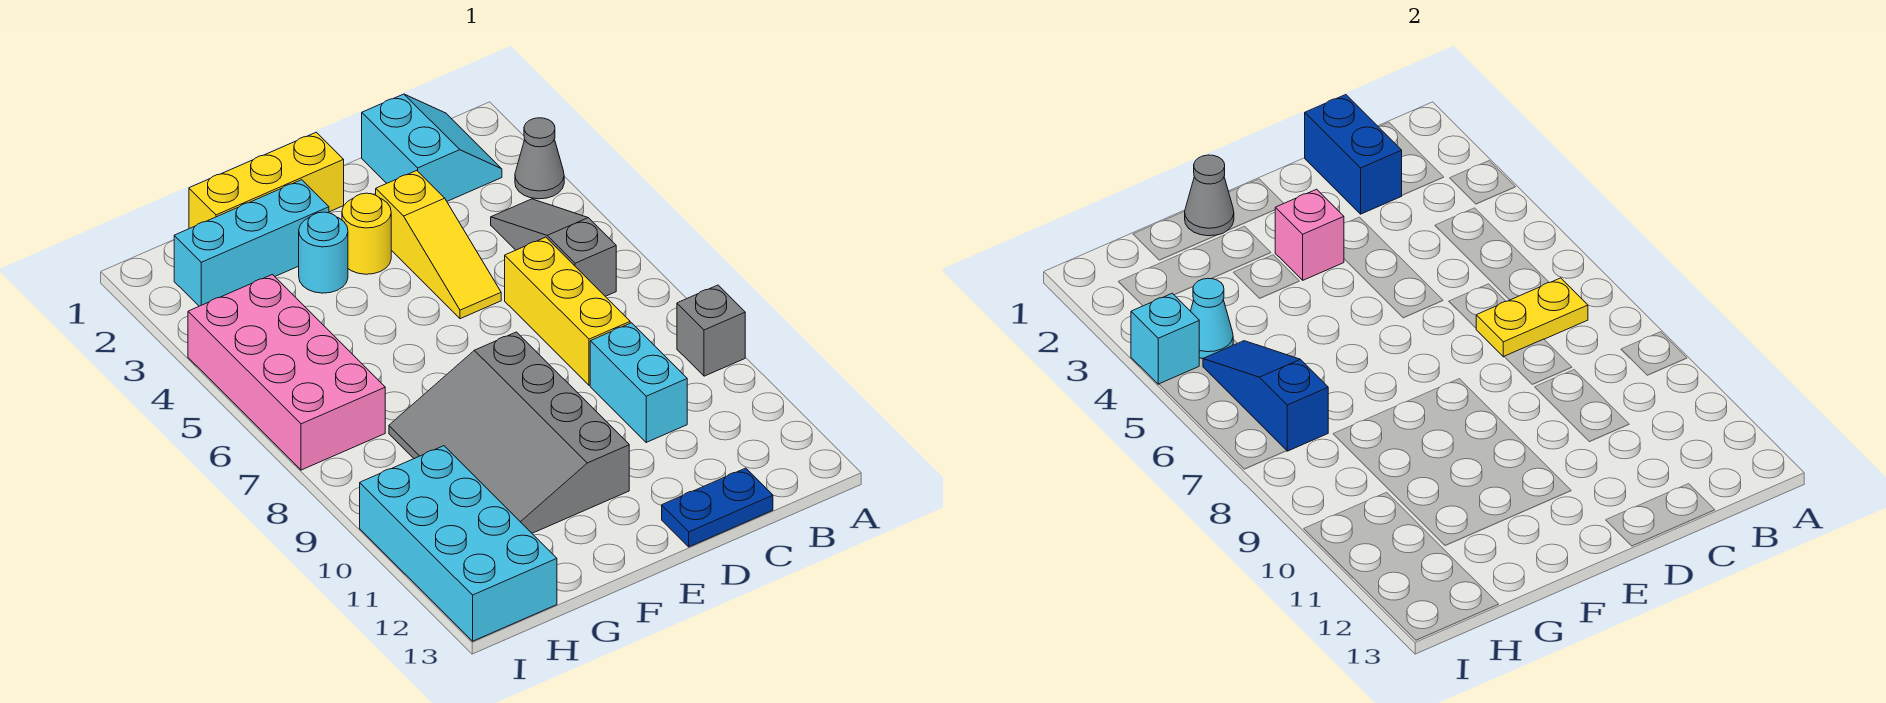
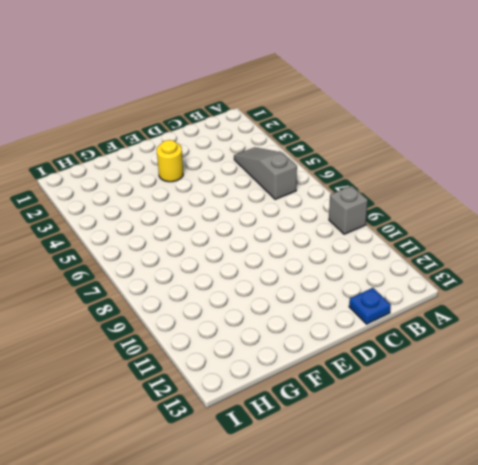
blue 1x1 plate [349,288,391,324] -> blue 1x2 plate [662,468,773,547]
none -> grey 1x1 cone [515,118,564,199]
none -> cyan 2x2 slope [362,94,502,201]
none -> yellow 1x3 brick [505,237,630,385]

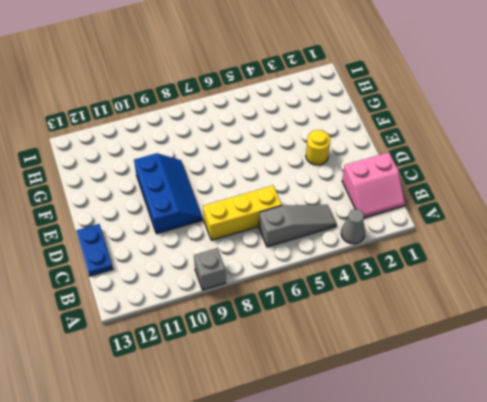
pink 2x2 slope [342,152,405,218] -> cyan 2x2 slope [362,94,502,201]
blue 2x3 slope [134,153,203,234] -> grey 3x4 slope [389,332,629,533]
none -> cyan 1x2 brick [590,323,687,442]
none -> yellow 1x3 slope [376,171,501,319]
none -> yellow 1x3 brick [189,132,344,229]

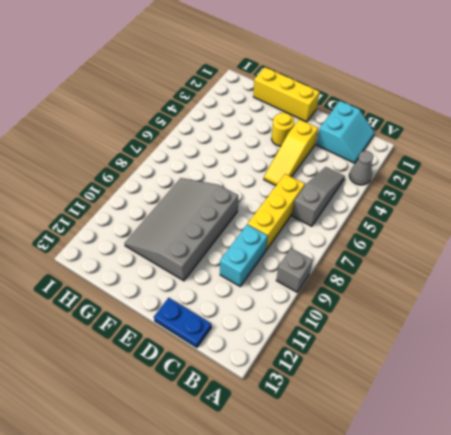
none -> cyan 1x3 brick [174,180,329,306]
none -> cyan 1x1 round brick [299,212,348,293]
none -> pink 2x4 brick [188,275,385,470]

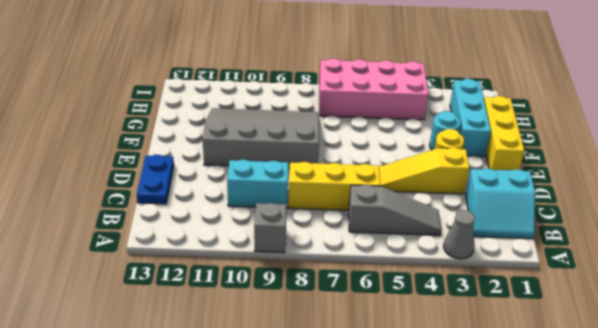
none -> cyan 2x4 brick [360,446,557,641]
none -> yellow 1x2 plate [1476,278,1588,357]
none -> blue 1x2 brick [1305,95,1402,214]

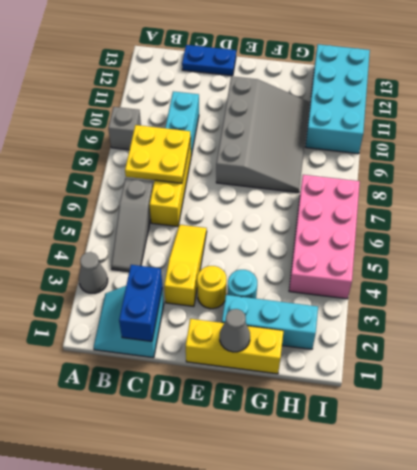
yellow 2x2 plate [125,125,191,183] -> yellow 1x2 plate [1476,278,1588,357]
none -> pink 1x1 brick [1275,189,1344,280]
none -> cyan 1x1 cone [1191,278,1233,358]
none -> blue 1x3 slope [1203,341,1328,451]

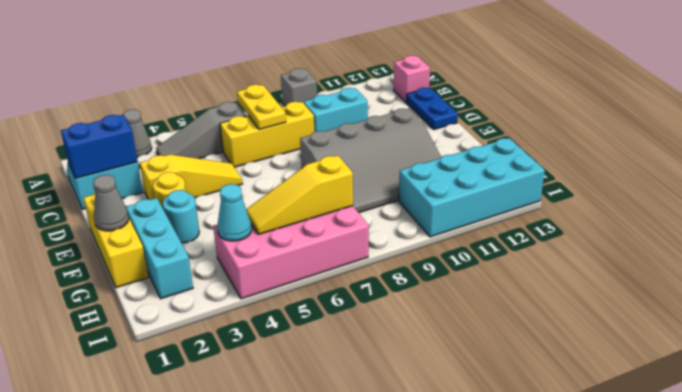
pink 1x1 brick [393,56,430,102] -> pink 1x1 brick moved to [1275,189,1344,280]
yellow 1x3 slope [246,156,353,234] -> blue 1x3 slope [1203,341,1328,451]
none -> cyan 1x1 brick [1131,293,1199,384]

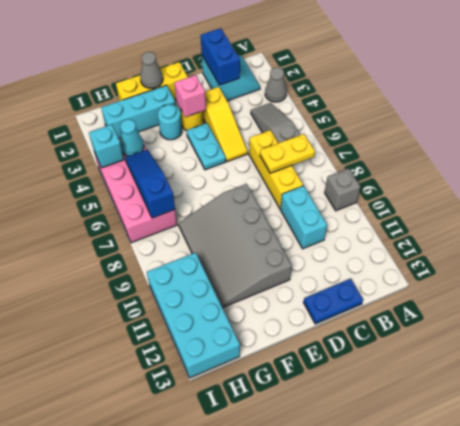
cyan 1x2 plate [187,123,226,170] -> none

